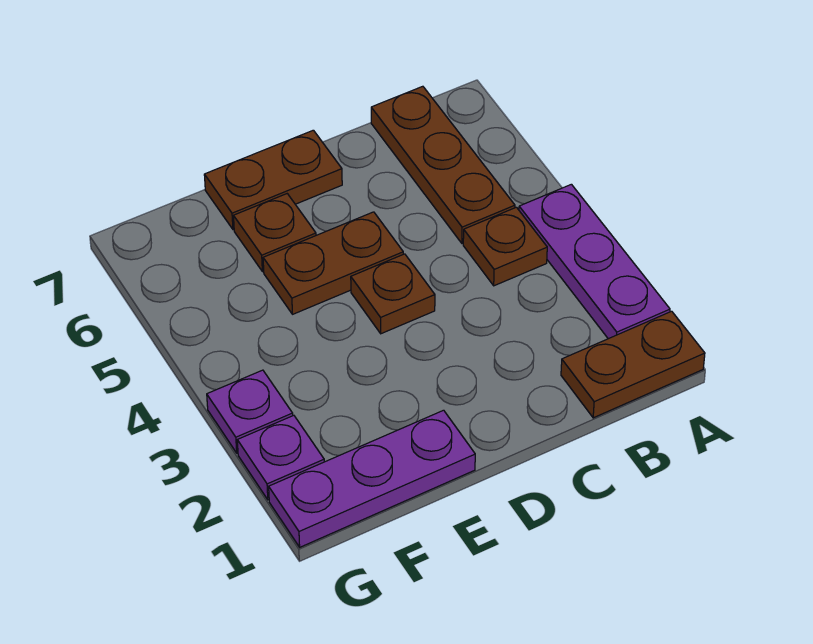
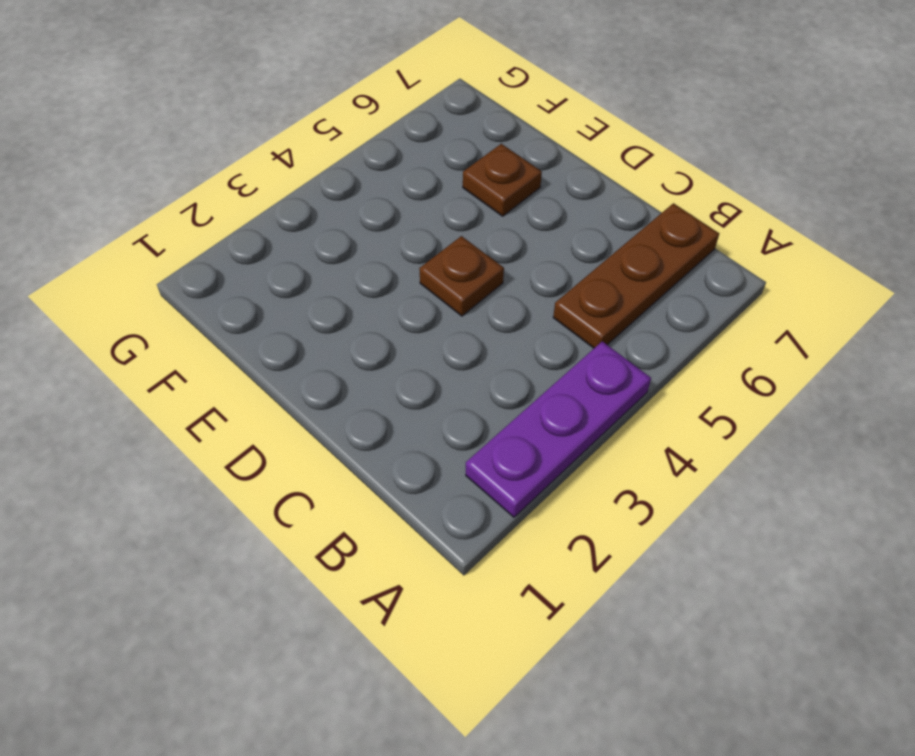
none -> brown 1x2 plate [561,311,705,418]
none -> brown 1x1 plate [463,207,547,286]

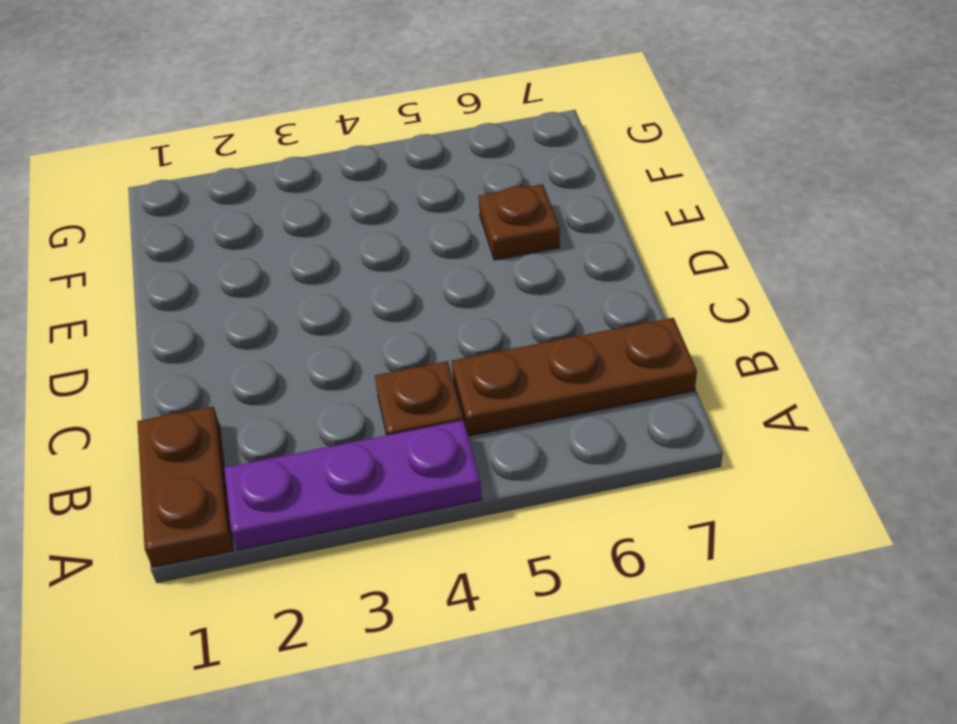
none -> brown 1x1 plate [351,254,435,334]
none -> brown 1x2 plate [263,212,403,314]

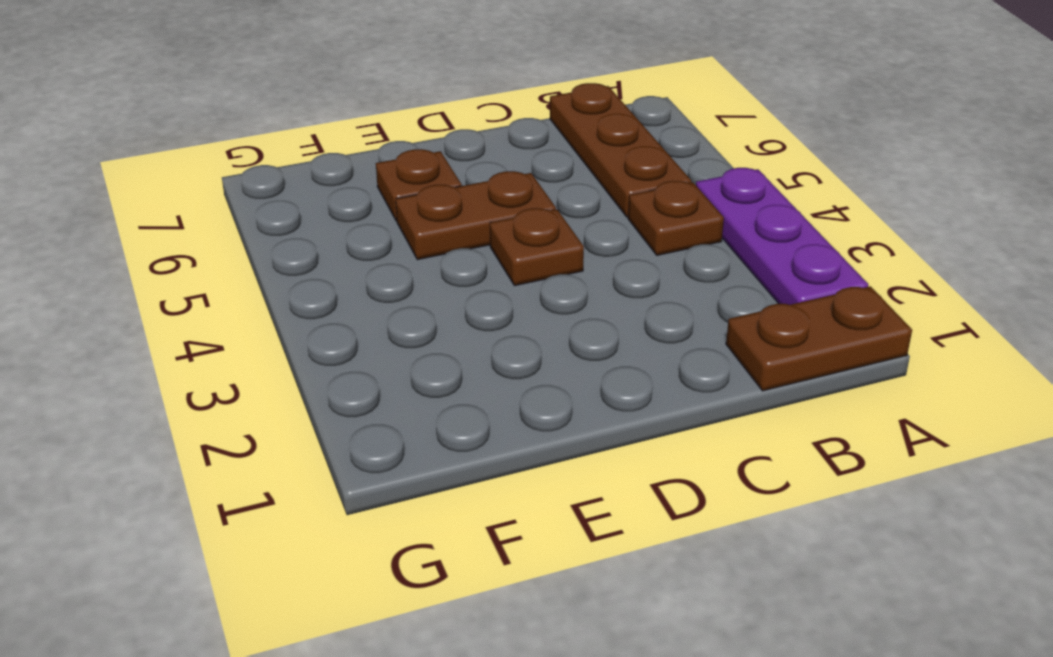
none -> brown 1x2 plate [204,130,342,230]
none -> purple 1x3 plate [269,410,475,547]

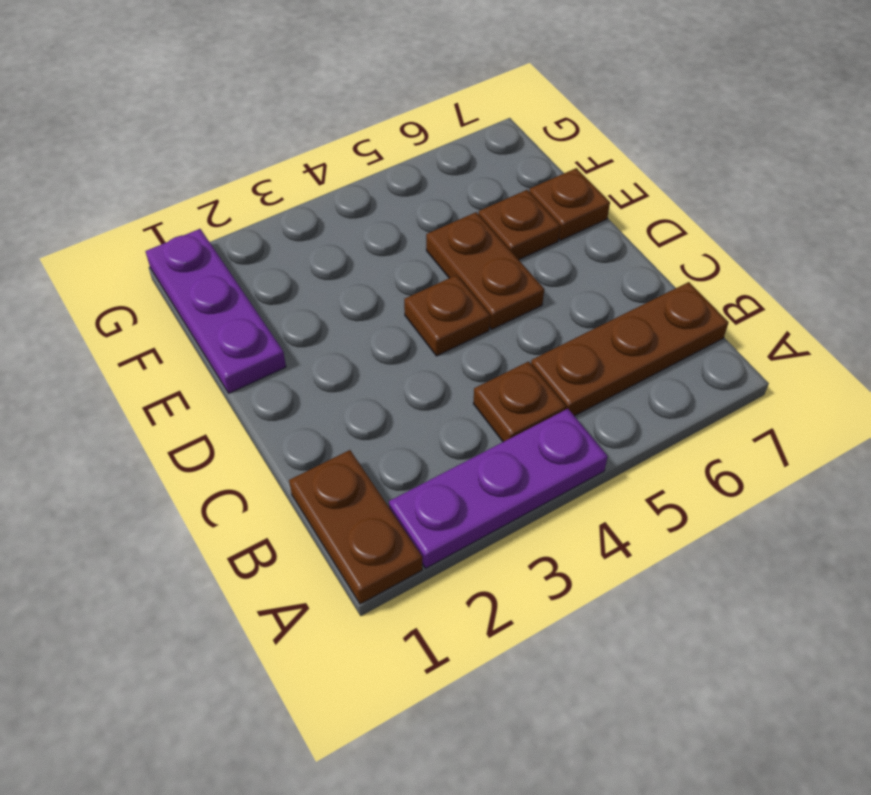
brown 1x1 plate [529,168,610,240] -> brown 1x2 plate [204,130,342,230]
none -> purple 1x1 plate [237,415,324,500]
none -> purple 1x1 plate [207,370,293,453]

